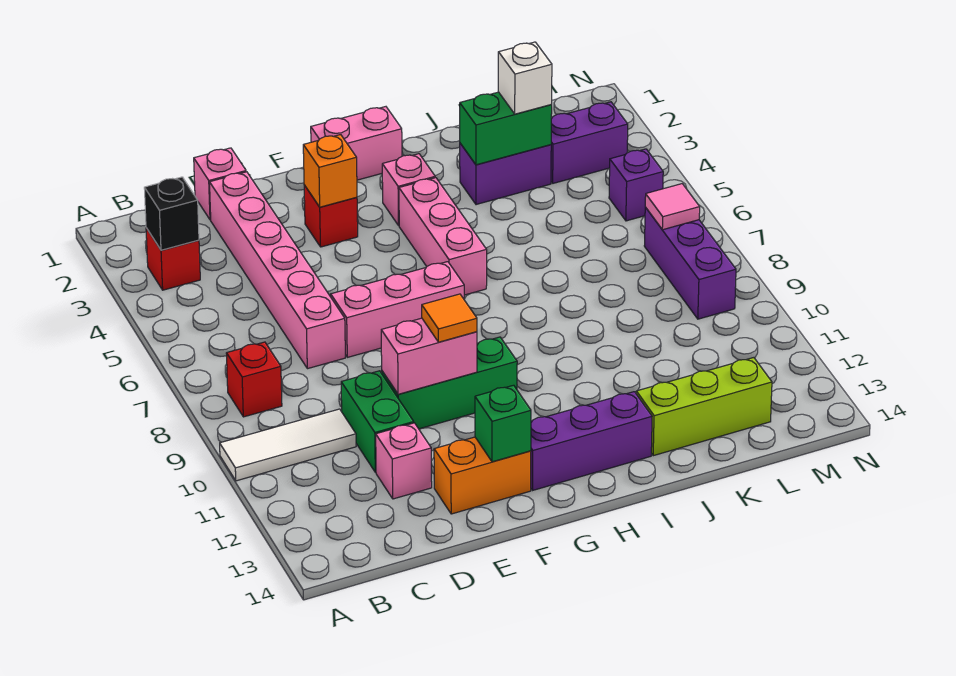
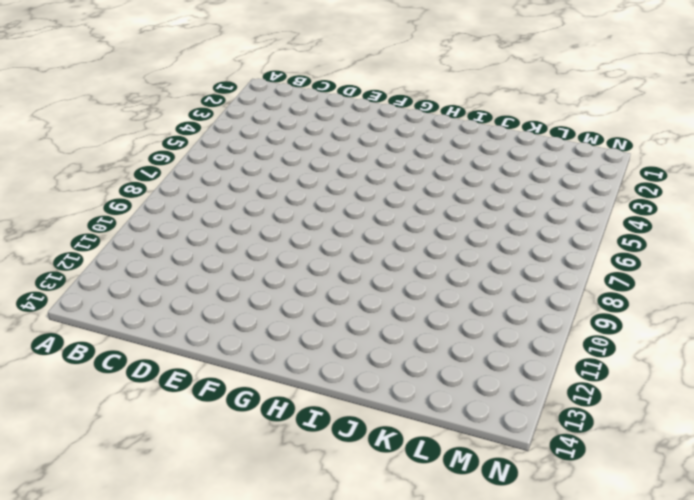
none -> white 1x3 tile [220,409,356,481]
none -> red 1x1 brick [146,228,200,290]
none -> red 1x1 brick [226,342,282,417]

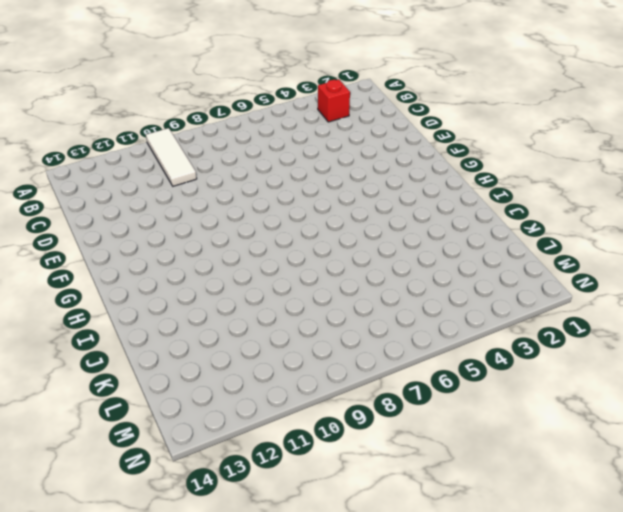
none -> red 1x1 brick [226,342,282,417]
none -> pink 1x1 brick [194,148,246,220]
none -> pink 1x6 brick [210,172,345,369]

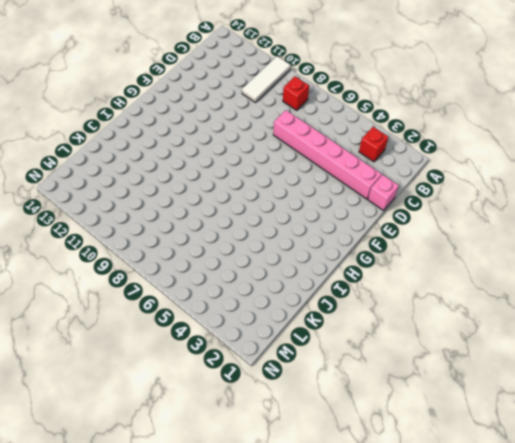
none -> green 1x2 brick [341,371,414,472]
none -> pink 1x1 brick [376,423,432,499]
none -> pink 1x3 brick [331,262,464,357]

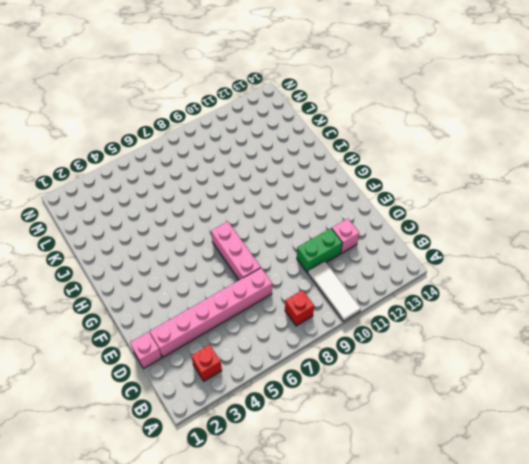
none -> green 1x3 brick [382,337,517,429]
none -> orange 1x2 brick [434,437,531,514]
none -> red 1x1 brick [304,185,358,247]

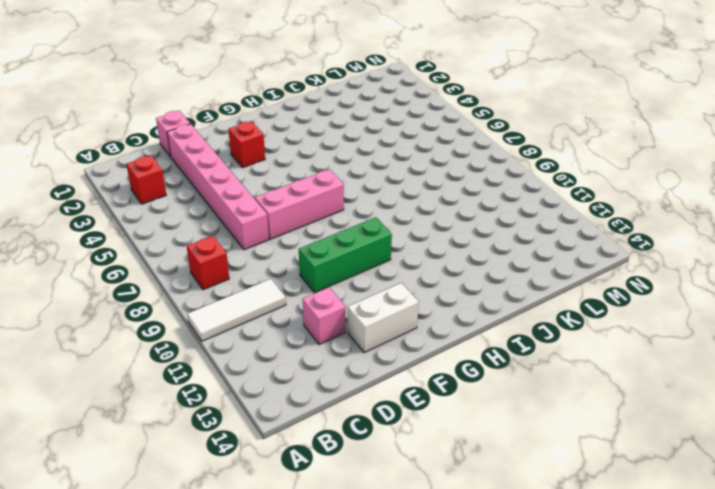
white 1x2 brick [348,283,419,353] -> orange 1x2 brick [434,437,531,514]
none -> green 1x2 brick [341,371,414,472]
none -> pink 1x2 brick [311,107,402,180]
none -> purple 1x3 brick [531,392,652,490]

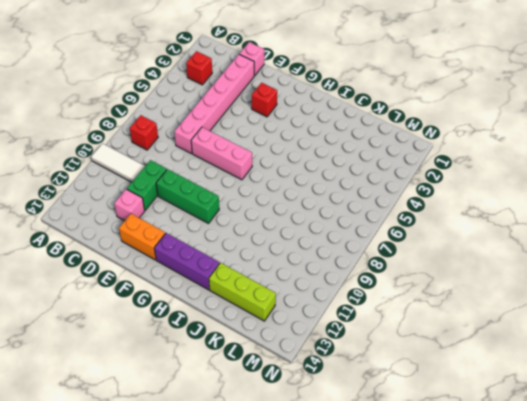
none -> pink 1x2 brick [311,107,402,180]
none -> pink 1x1 brick [382,154,435,225]
none -> pink 1x3 brick [399,178,487,295]

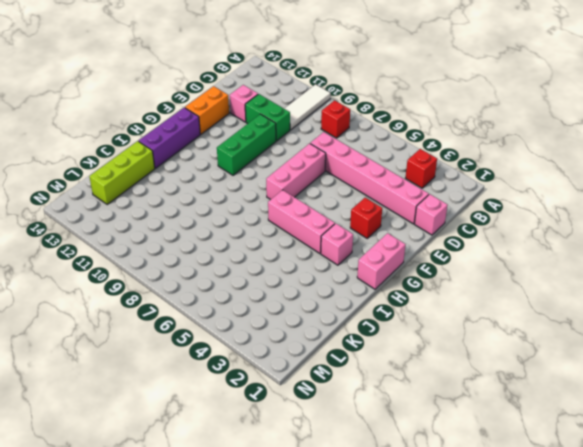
none -> purple 1x2 brick [460,143,551,205]
none -> purple 1x2 brick [551,102,628,183]
none -> purple 1x1 brick [609,149,663,221]

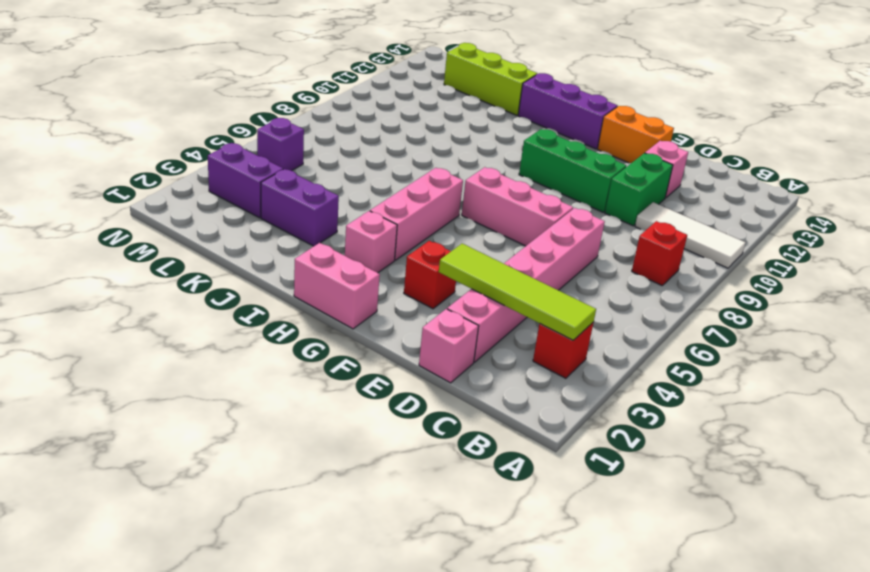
lime 1x4 tile [439,244,596,340] -> black 1x1 brick [144,177,199,250]
none -> purple 1x3 brick [644,207,736,319]
none -> pink 1x2 brick [381,318,477,394]
none -> orange 1x1 brick [303,135,357,207]

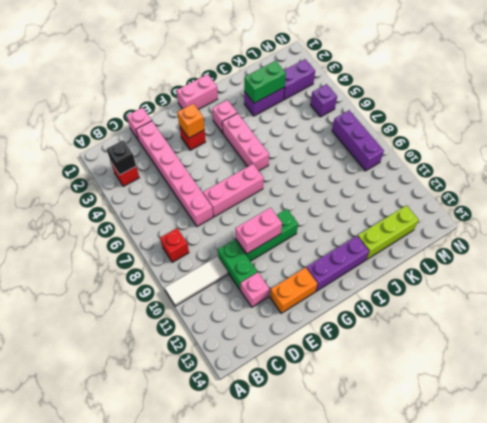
none -> green 1x1 brick [475,385,531,462]
none -> pink 1x1 tile [645,184,700,230]
none -> orange 1x1 tile [422,294,477,342]

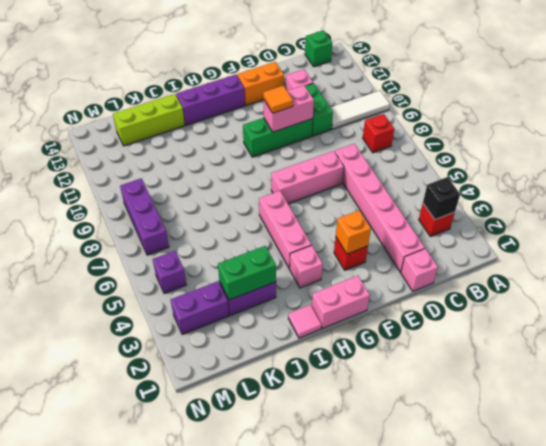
green 1x1 brick [305,30,332,67] -> green 1x1 brick moved to [475,385,531,462]
pink 1x1 tile [288,305,322,338] -> pink 1x1 tile moved to [645,184,700,230]
none -> white 1x1 brick [498,42,552,114]

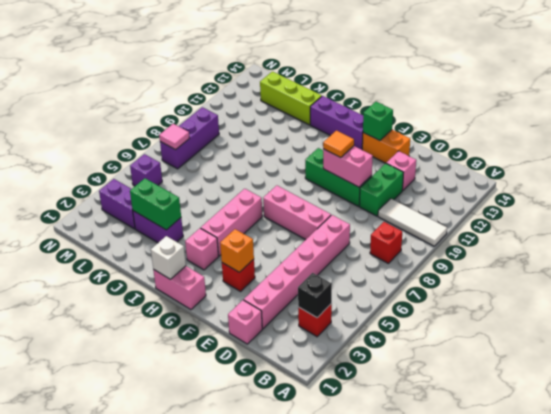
white 1x1 brick [151,236,186,279] -> white 1x1 brick moved to [498,42,552,114]

